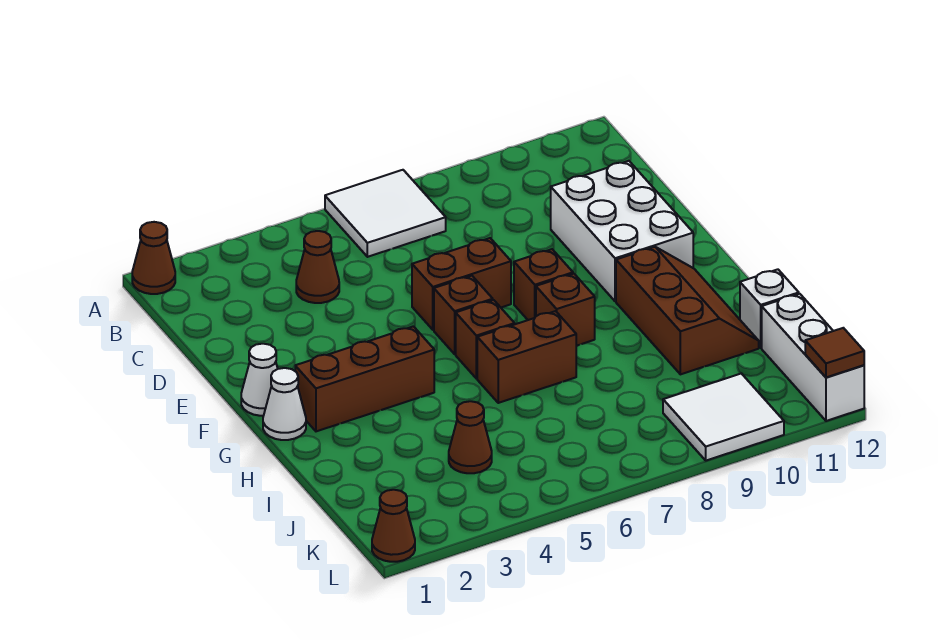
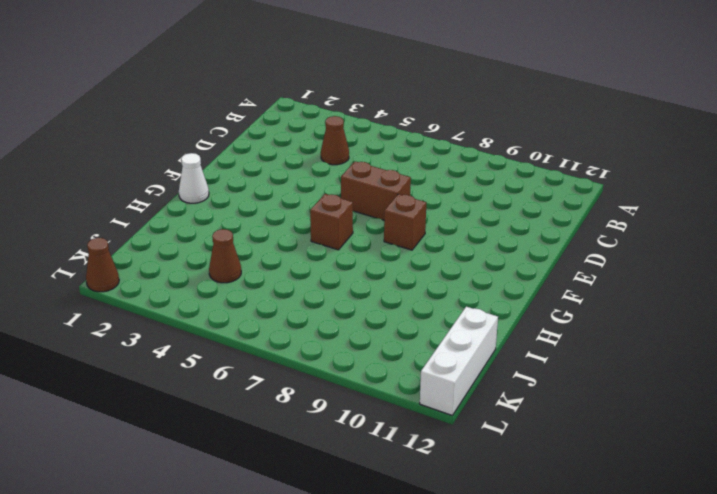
none -> brown 1x1 cone [132,222,175,294]
none -> white 2x2 tile [325,170,446,257]
none -> white 2x3 brick [551,161,693,301]

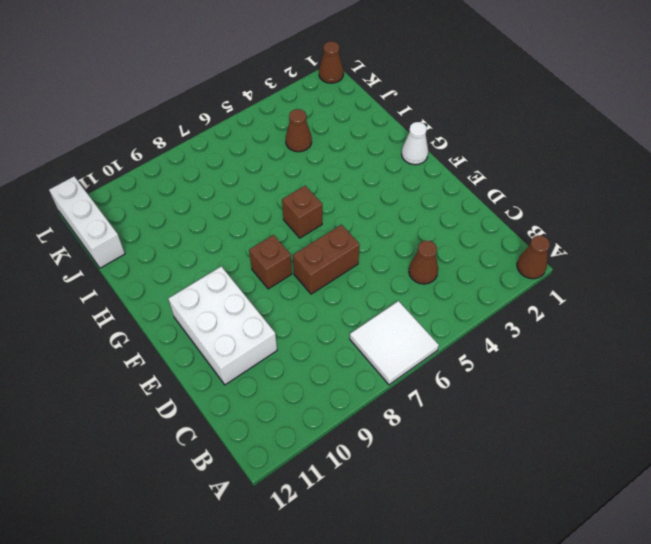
none -> white 1x1 cone [241,344,278,416]
none -> brown 1x1 brick [434,276,493,354]
none -> brown 1x3 brick [295,326,434,431]

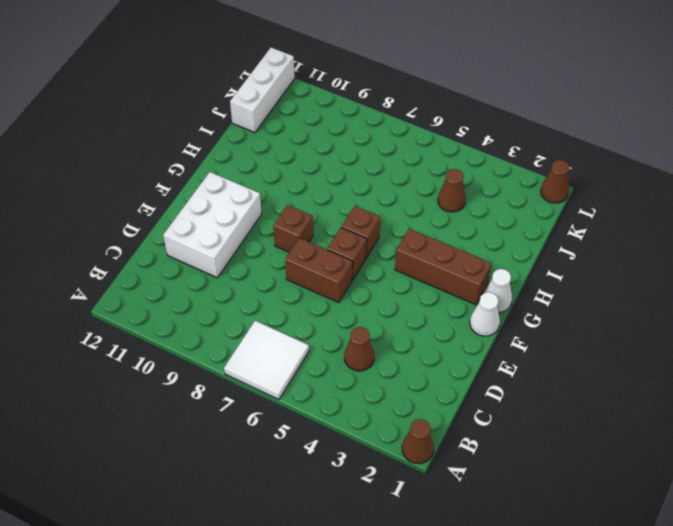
none -> brown 1x1 brick [536,274,595,346]
none -> brown 2x3 slope [616,247,759,374]
none -> brown 1x2 brick [477,311,576,403]

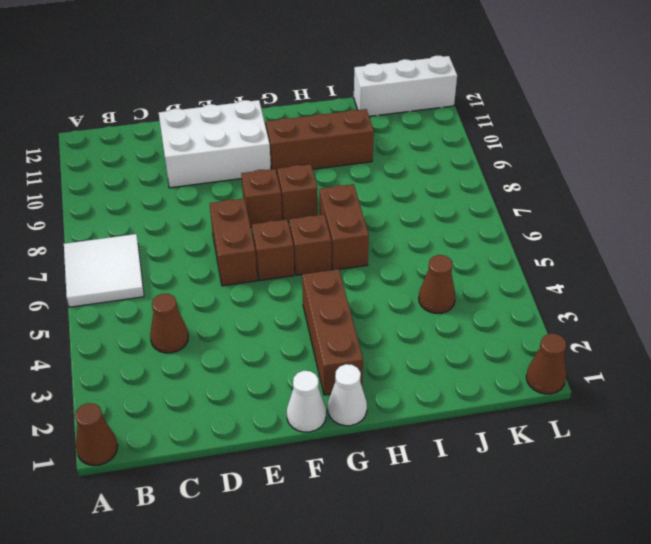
none -> white 1x1 brick [740,269,799,348]
none -> white 2x2 tile [663,373,784,461]
none -> brown 1x1 tile [805,328,864,377]

